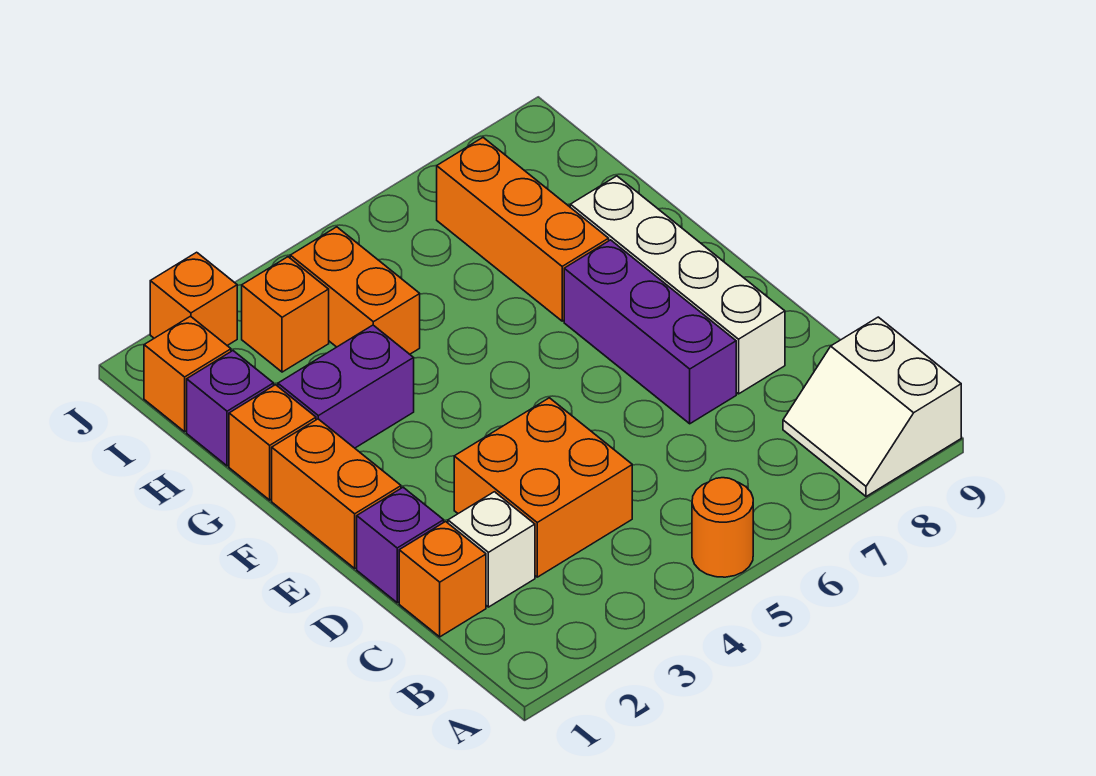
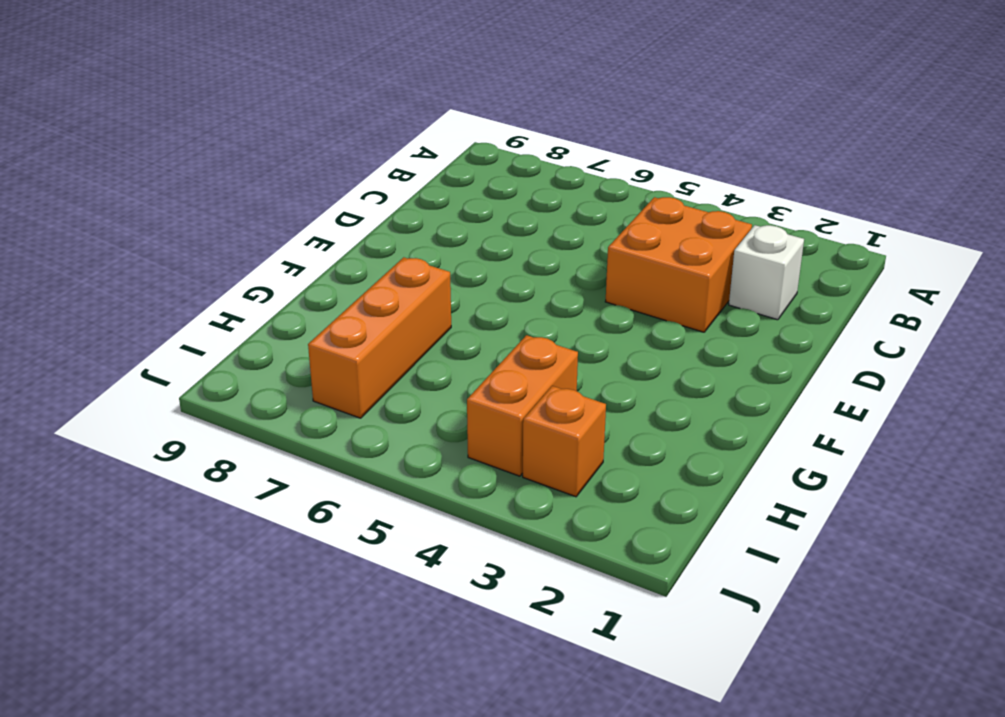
none -> orange 1x1 round brick [692,478,753,577]
none -> white 2x2 slope [783,317,961,496]
none -> orange 1x1 brick [399,522,486,637]

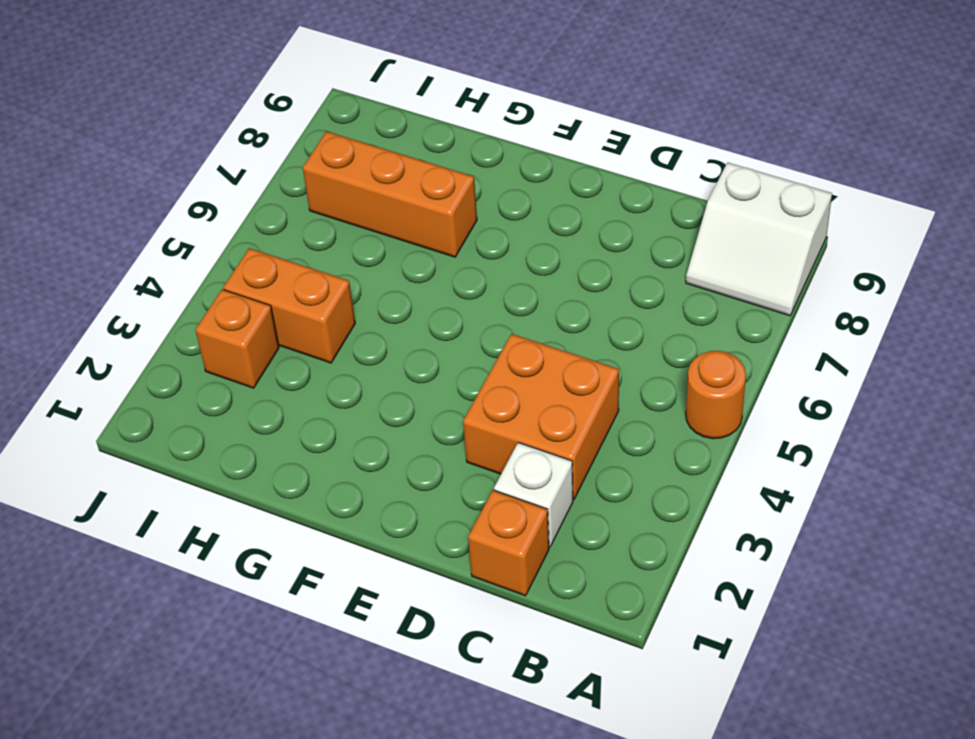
none -> purple 1x1 brick [357,487,444,603]
none -> purple 1x3 brick [564,240,736,424]
none -> white 1x4 brick [570,176,785,394]

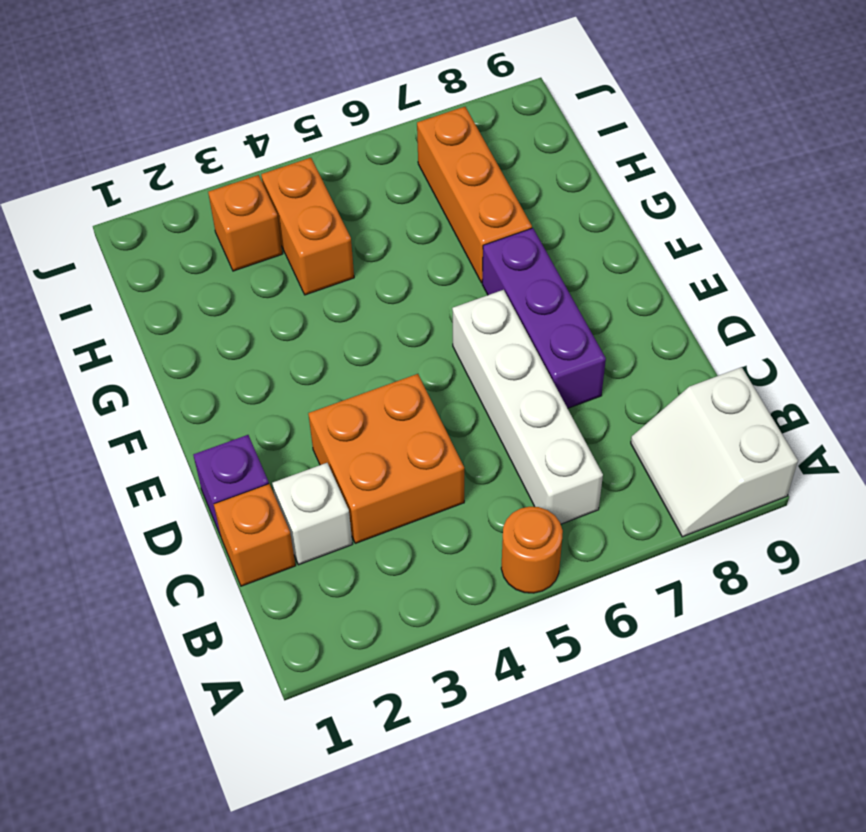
white 1x4 brick [452,290,603,524] -> white 1x4 brick moved to [570,176,785,394]
none -> orange 1x2 brick [272,419,401,568]
none -> orange 1x1 brick [229,385,316,500]
none -> purple 1x2 brick [278,325,414,448]

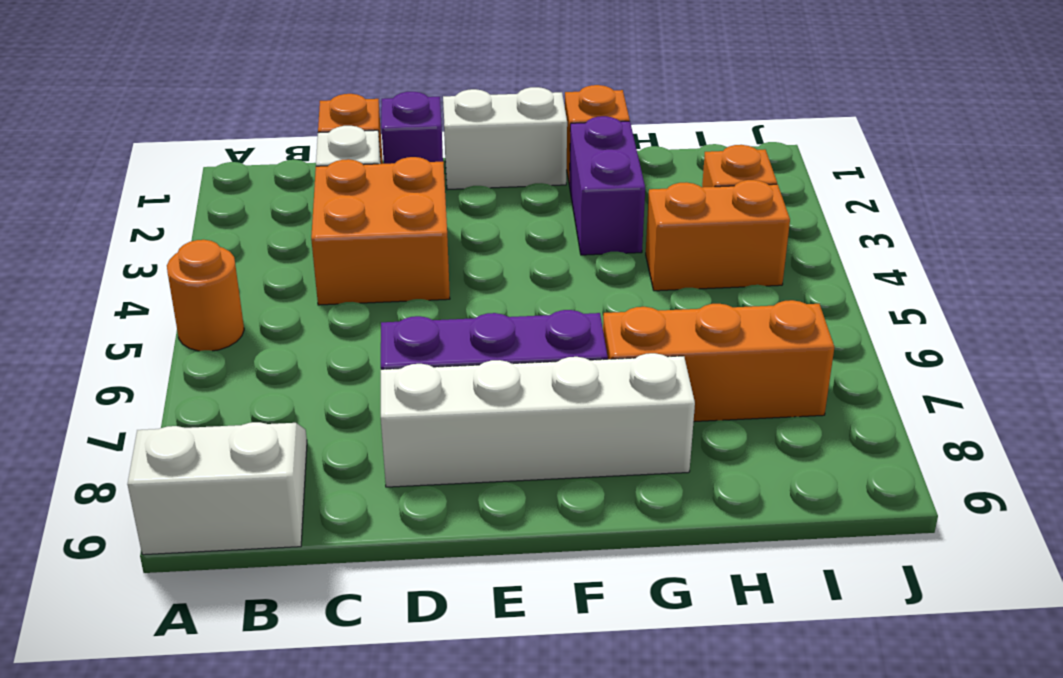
white 1x2 brick [443,87,567,190] -> orange 1x2 brick [272,419,401,568]
none -> purple 1x1 brick [187,351,274,466]
none -> orange 1x1 brick [144,316,231,432]
none -> orange 1x1 brick [150,252,237,345]

